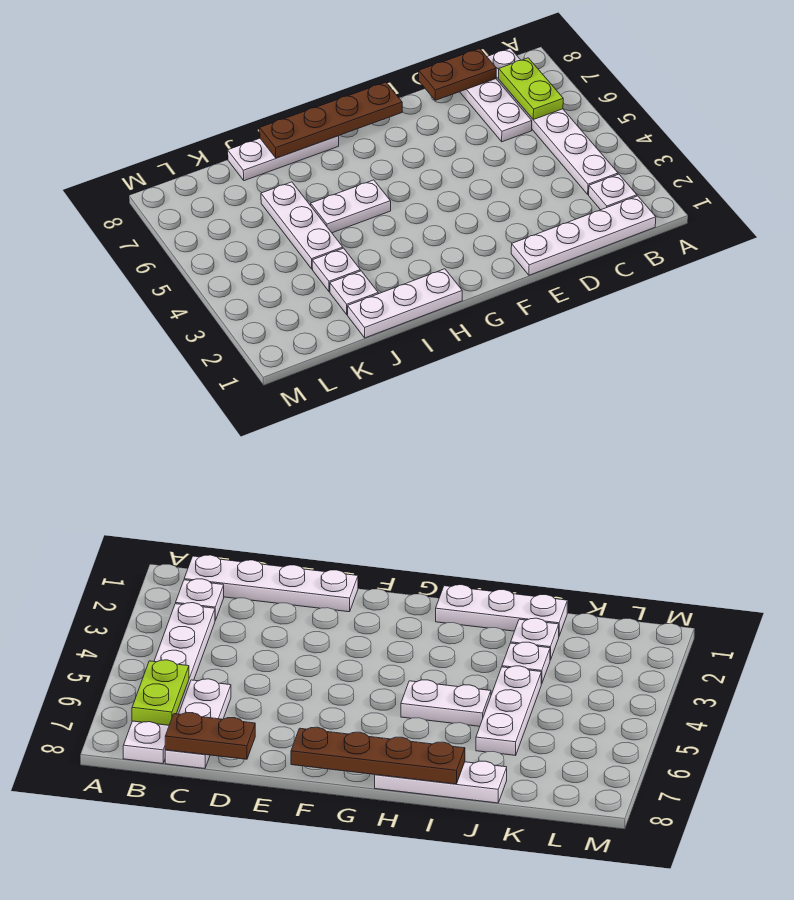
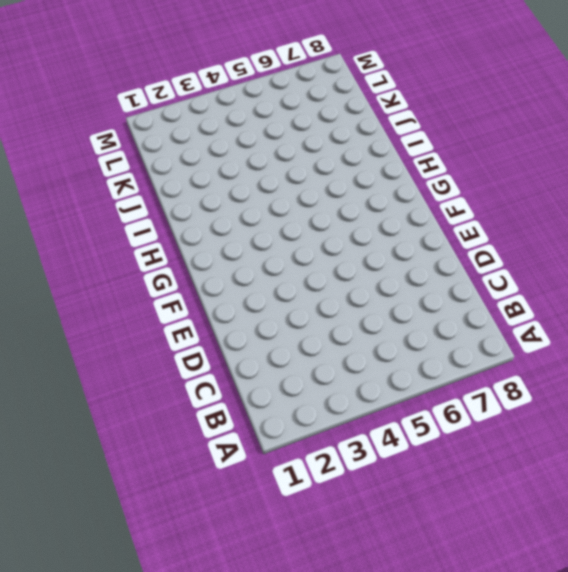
none -> white 1x4 plate [511,196,656,275]
none -> white 1x1 plate [589,174,637,210]
none -> white 1x6 plate [487,48,618,194]

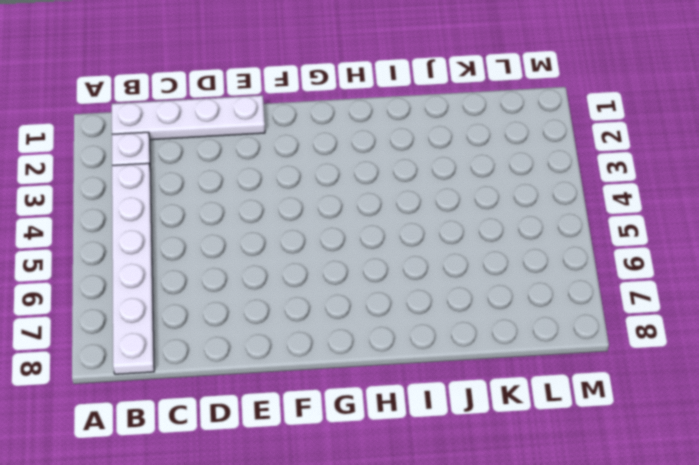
none -> white 1x3 plate [460,79,532,142]
none -> white 1x3 plate [348,269,462,338]
none -> white 1x2 plate [311,180,391,233]

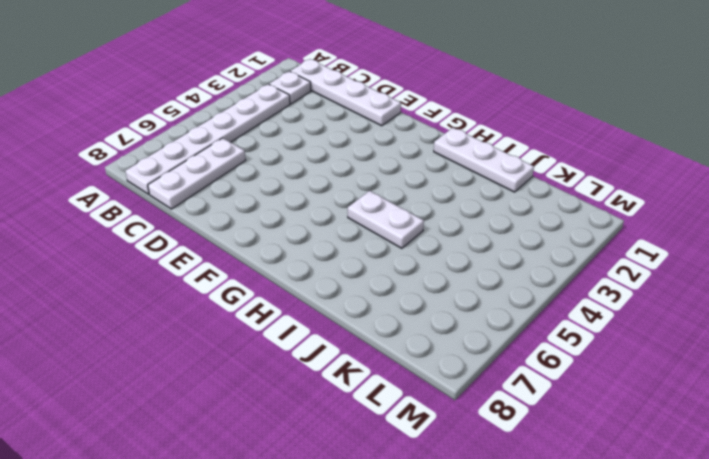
none -> white 1x3 plate [228,136,339,181]
none -> white 1x1 plate [330,271,378,315]
none -> white 1x1 plate [312,248,360,292]

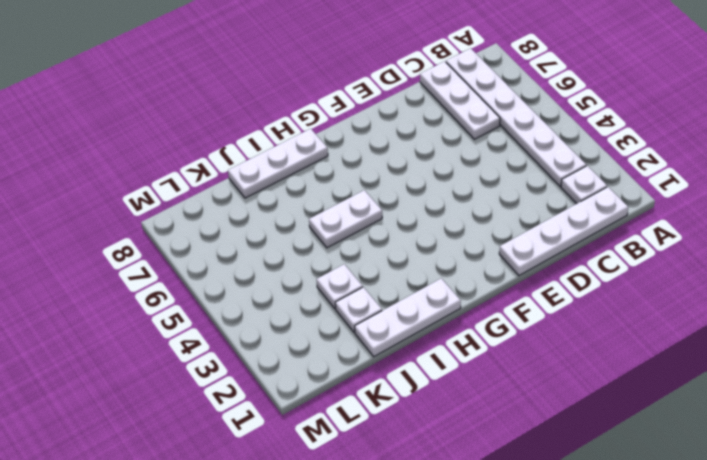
none -> white 1x3 plate [261,182,343,269]
none -> lime 1x2 plate [499,58,563,119]
none -> brown 1x2 plate [419,49,496,100]

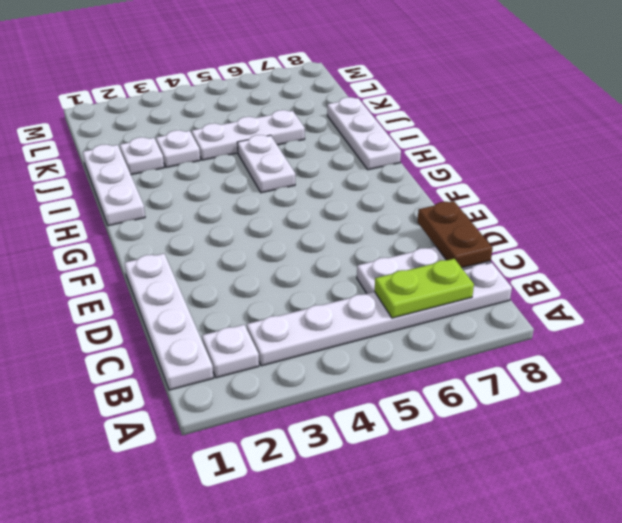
none -> brown 1x4 plate [260,82,402,158]

